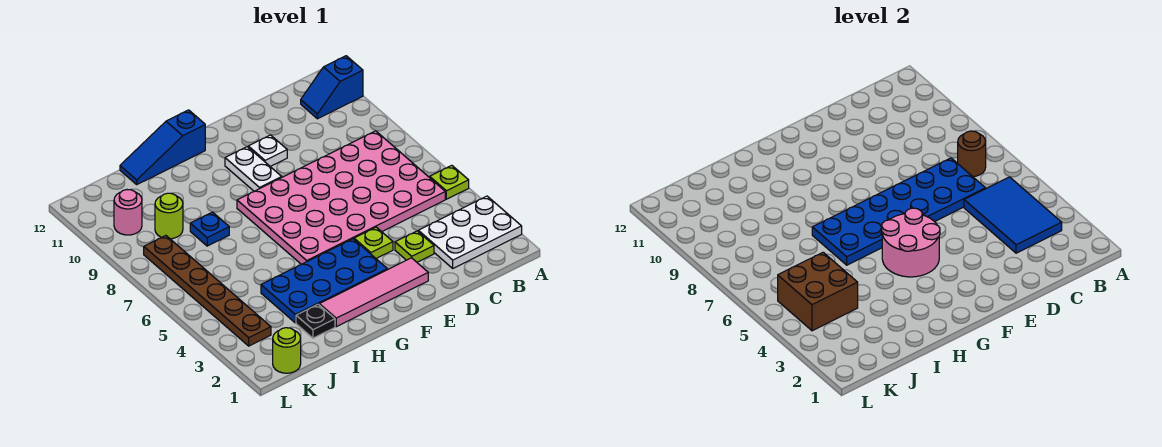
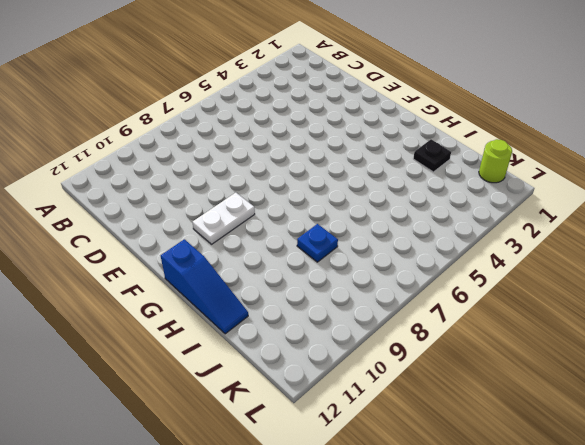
none -> white 2x3 plate [418,196,522,268]
none -> lime 1x1 plate [430,165,469,199]
none -> blue 1x2 slope [301,56,363,119]

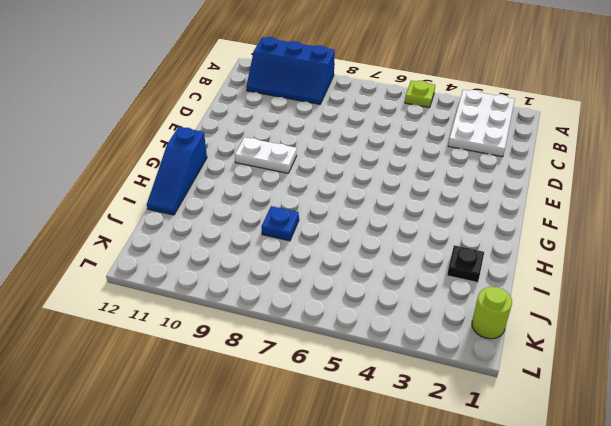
blue 2x3 slope [246,37,335,104] -> blue 1x2 slope [301,56,363,119]
none -> pink 4x6 plate [237,131,445,264]
none -> lime 1x1 plate [395,231,434,262]
none -> pink 1x4 tile [319,258,428,327]

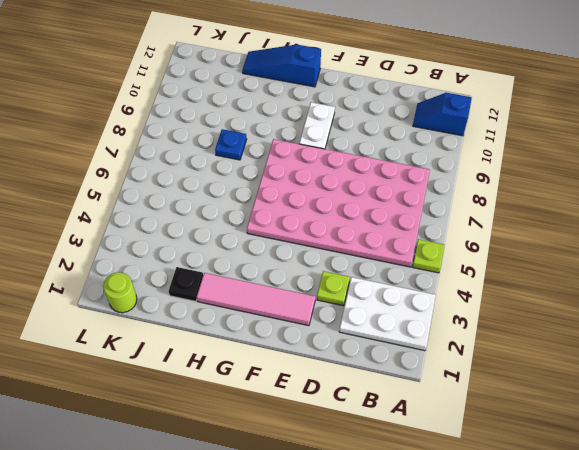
none -> lime 1x1 plate [354,227,393,258]
none -> white 1x1 plate [248,135,287,167]
none -> blue 2x4 plate [261,239,387,323]

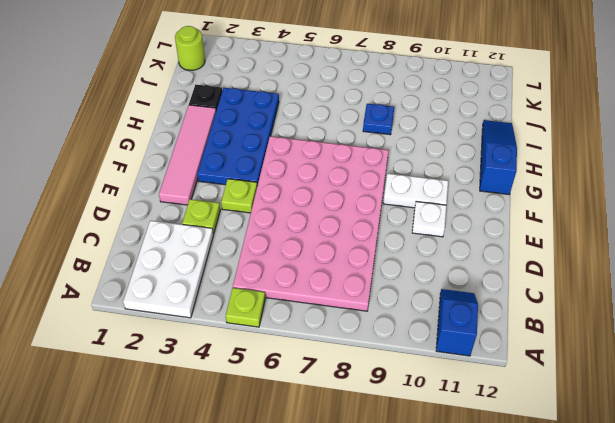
none -> lime 1x1 round brick [155,193,183,239]
none -> brown 1x6 plate [144,236,271,346]
none -> pink 1x1 round brick [114,190,142,235]

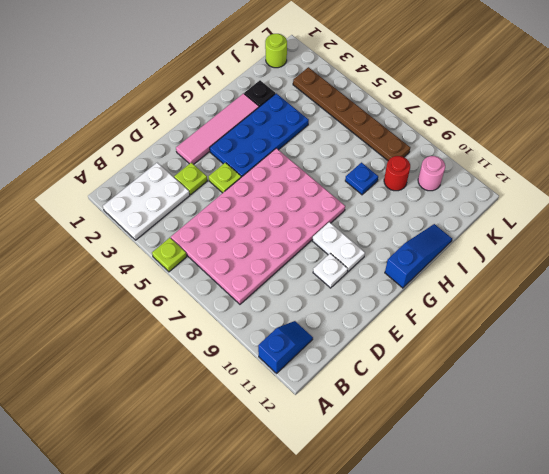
red 1x1 round brick [384,156,410,191] -> lime 1x1 round brick [155,193,183,239]
none -> blue 2x3 tile [964,177,1062,253]
none -> brown 1x1 round brick [958,131,986,177]
none -> blue 2x6 plate [812,158,985,265]

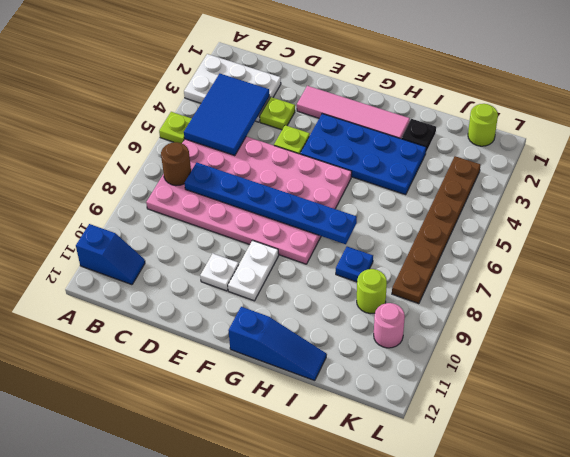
blue 1x6 plate [185,163,357,244] -> blue 2x6 plate [812,158,985,265]
none -> pink 2x2 round brick [882,208,940,277]
none -> brown 2x2 brick [778,252,858,331]

